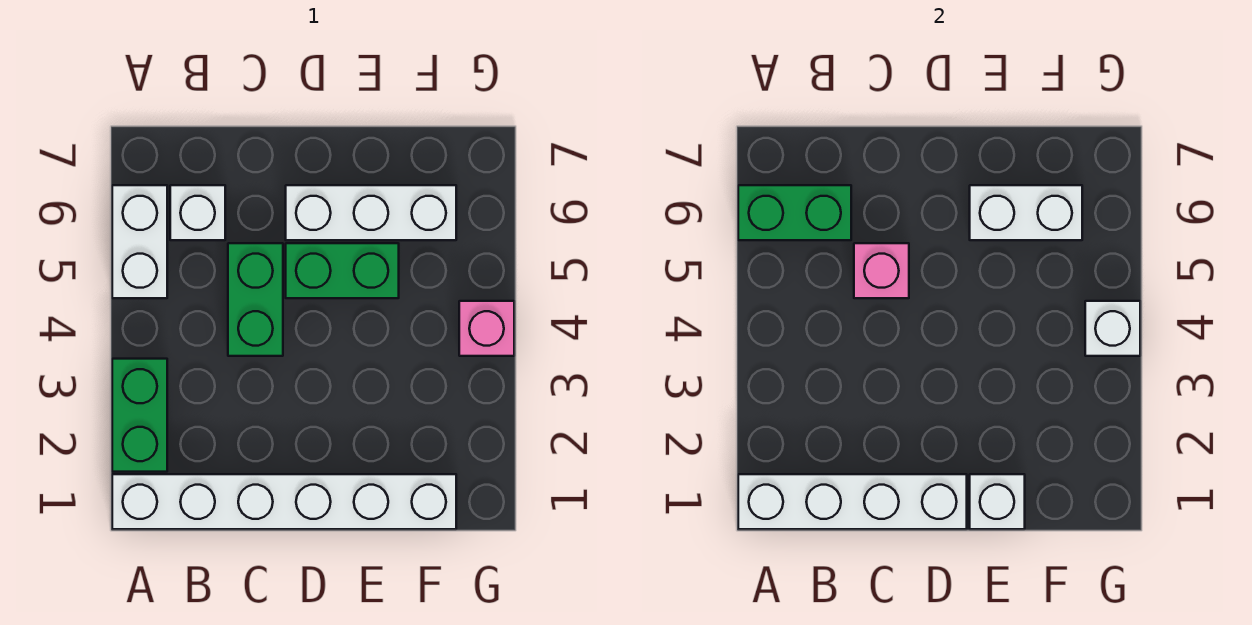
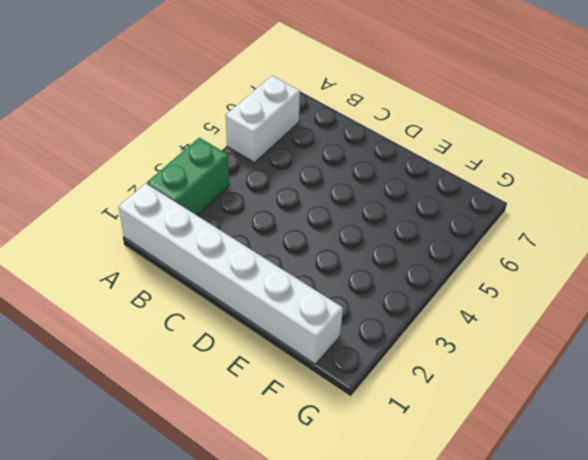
none -> white 1x1 brick [170,185,225,240]
none -> green 1x2 brick [228,243,283,356]
none -> green 1x2 brick [286,243,399,298]

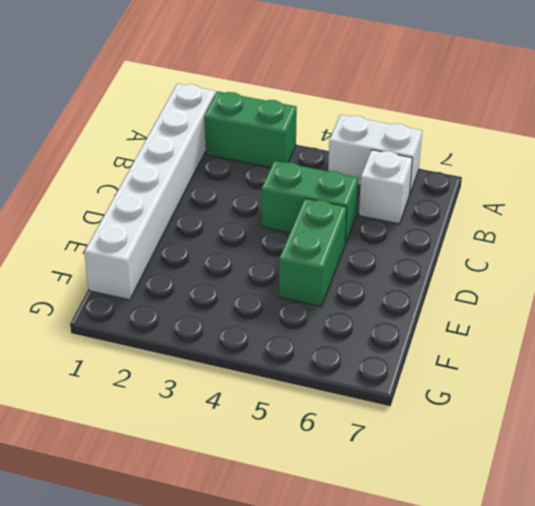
none -> white 1x3 brick [286,185,456,240]
none -> pink 1x1 brick [459,301,514,356]
none -> white 1x4 brick [738,474,967,529]

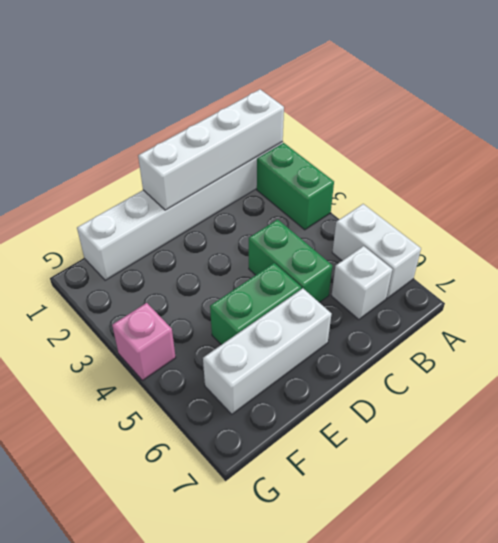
none -> green 1x2 brick [738,185,851,240]
none -> pink 1x1 brick [854,243,909,298]
none -> white 1x1 brick [970,474,1025,529]

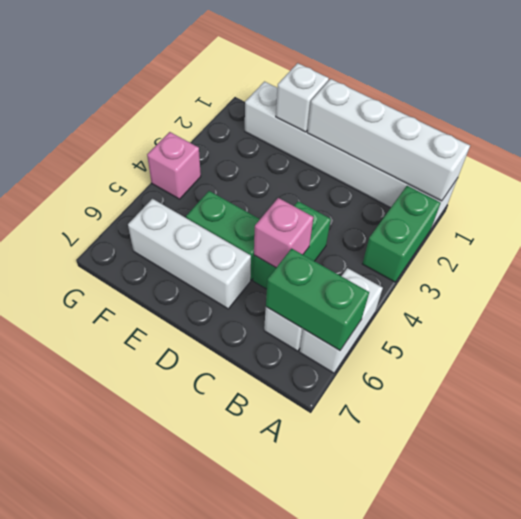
none -> white 1x2 brick [970,185,1082,240]
none -> white 1x1 brick [1085,301,1140,356]

